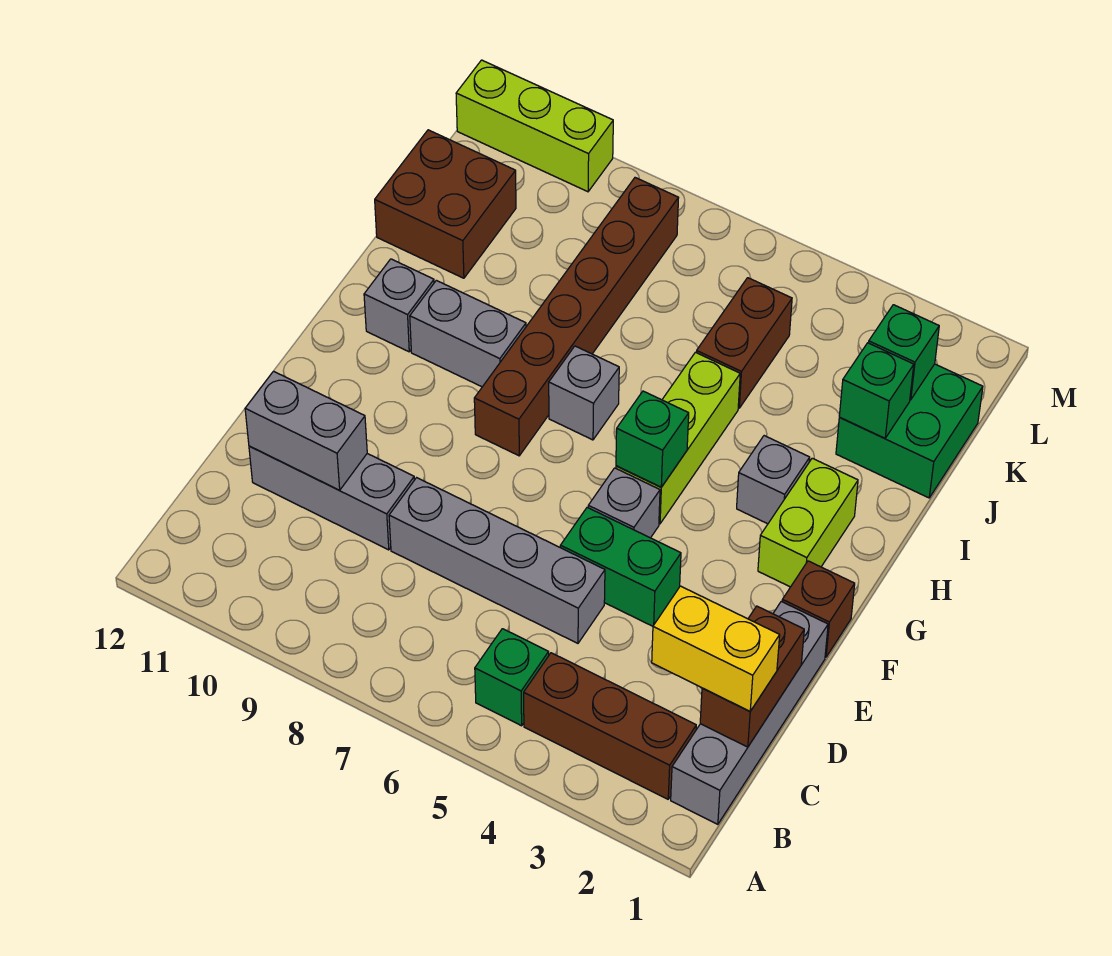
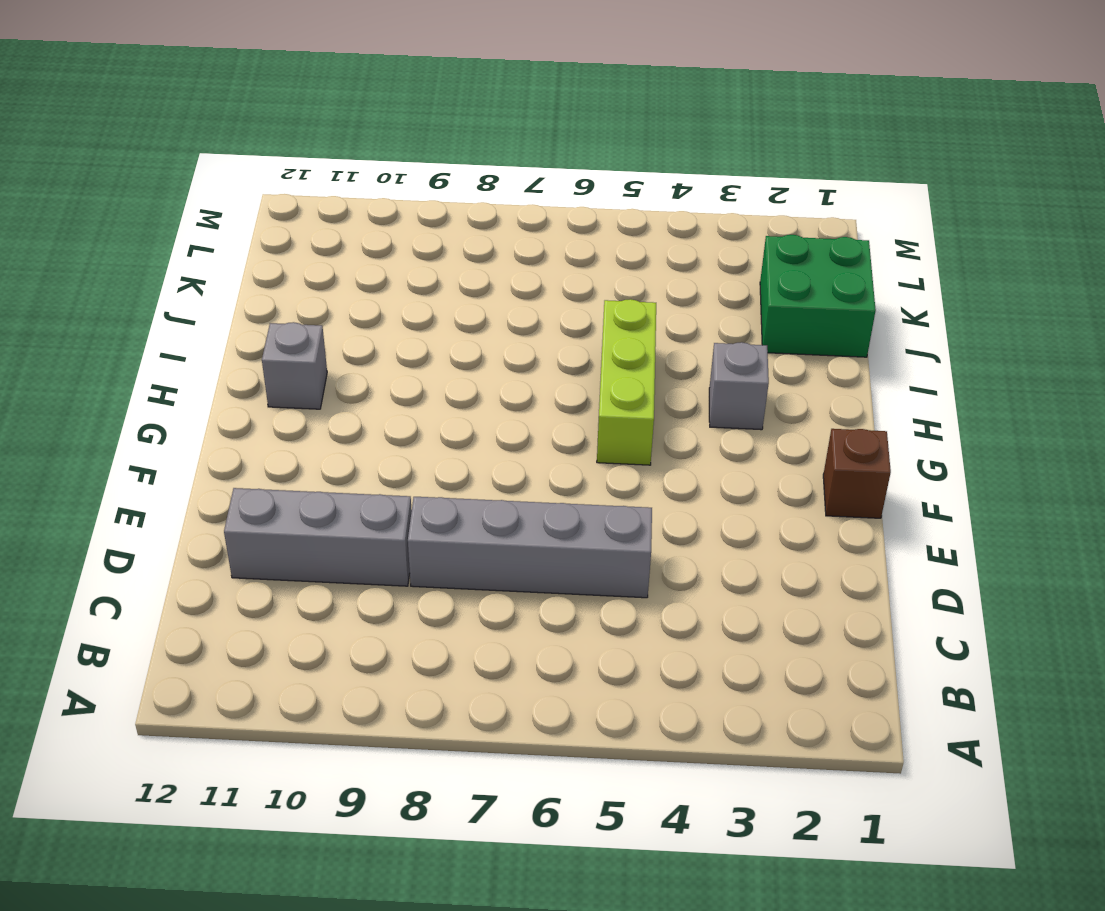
none -> grey 1x4 brick [671,601,828,824]
none -> brown 1x3 brick [524,653,696,799]
none -> green 1x1 brick [475,629,549,726]

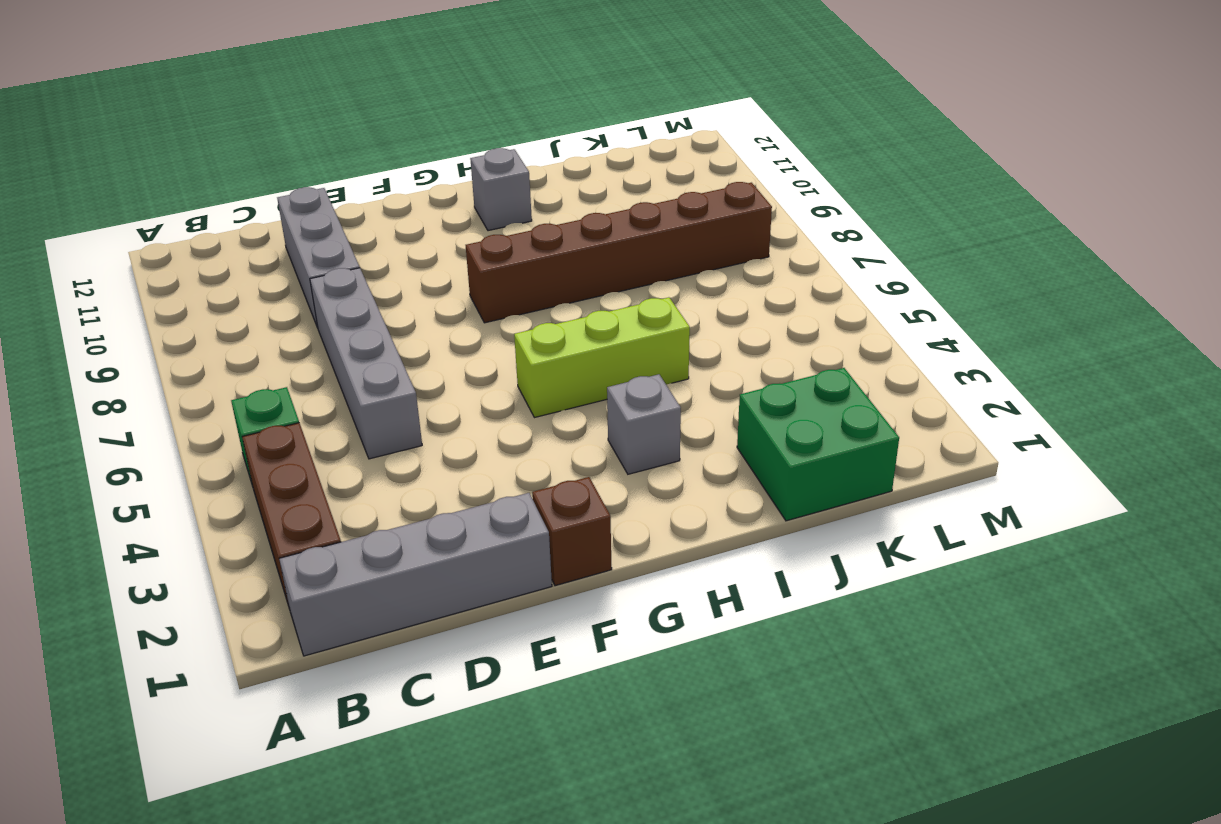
none -> green 1x2 brick [560,507,681,626]
none -> grey 1x1 brick [588,468,660,538]
none -> lime 1x2 brick [758,458,858,587]

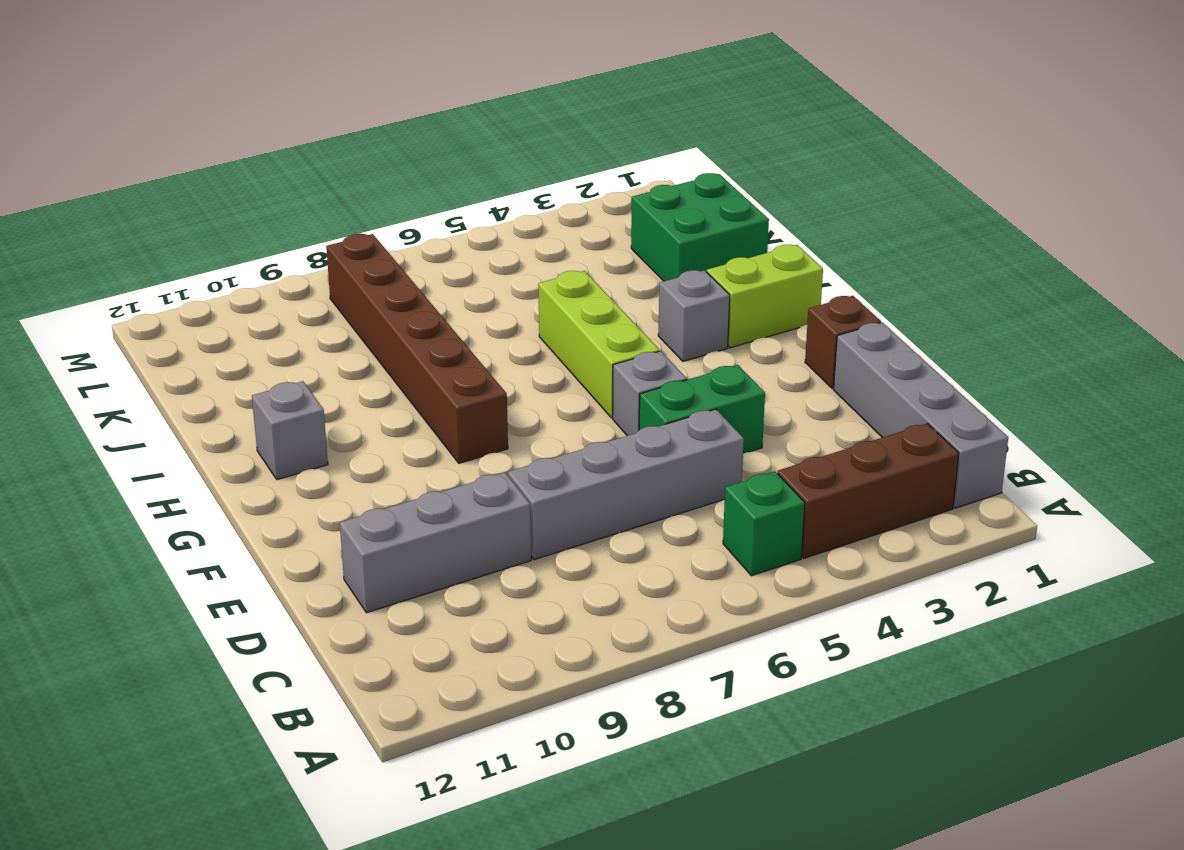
lime 1x2 brick [707,245,823,348] -> lime 1x2 brick turned to [758,458,858,587]
none -> grey 1x1 brick [549,346,619,440]
none -> grey 1x2 brick [410,280,526,387]
none -> brown 1x2 brick [696,278,792,408]

